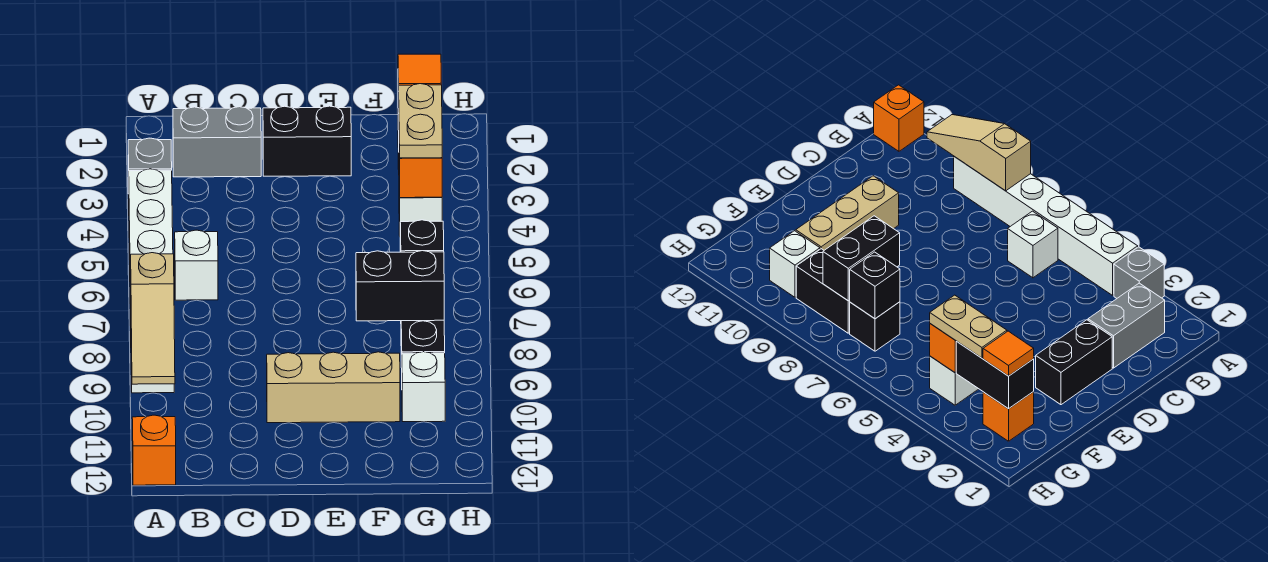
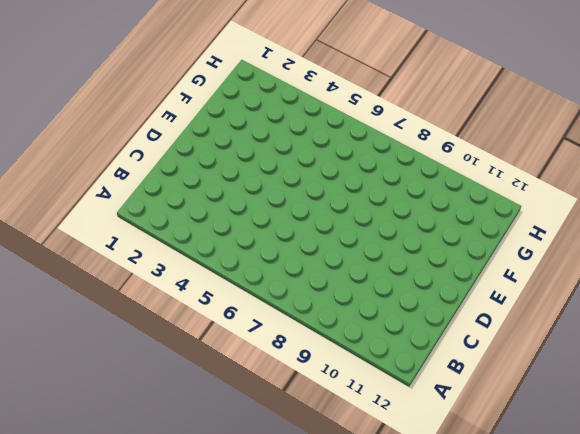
none -> grey 1x1 brick [128,138,172,194]
none -> white 1x6 brick [129,169,174,393]
none -> orange 1x1 brick [132,415,176,485]

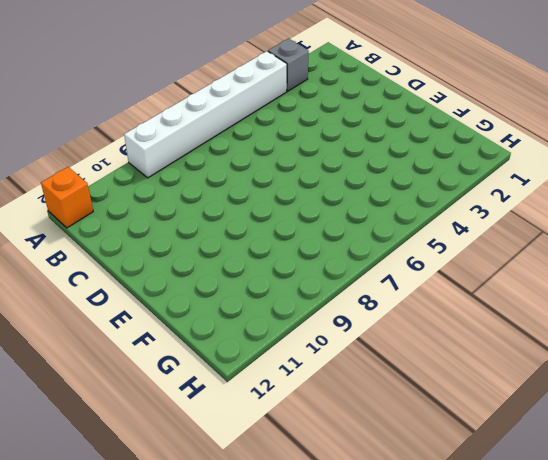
none -> grey 1x2 brick [173,107,261,177]
none -> white 1x1 brick [175,230,218,300]
none -> black 1x2 brick [263,106,351,176]

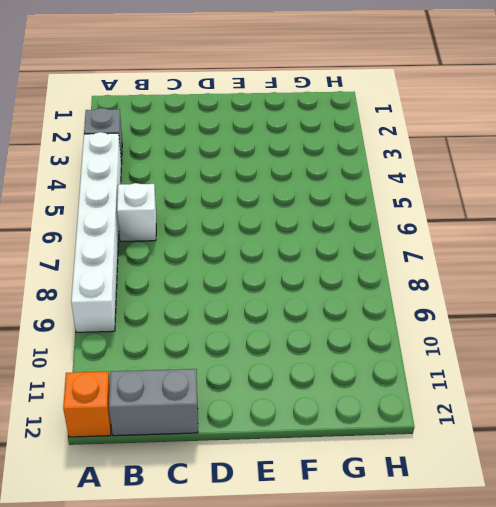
grey 1x2 brick [109,369,198,436] -> grey 1x2 brick moved to [173,107,261,177]
none -> black 1x2 brick [263,106,351,176]
none -> tan 1x3 brick [267,352,400,423]
none -> orange 1x1 brick [983,392,1034,441]

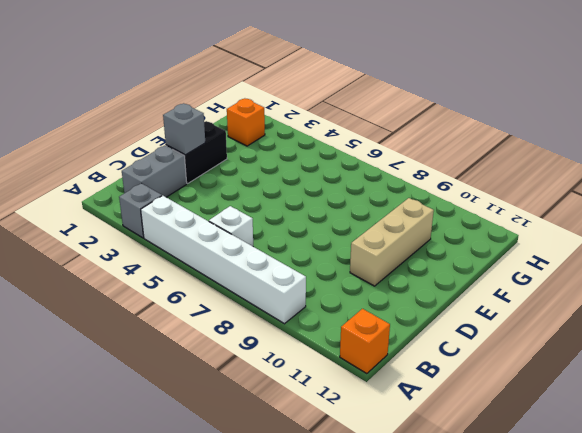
grey 1x1 brick [163,103,205,155] -> none
none -> white 1x1 brick [399,196,442,235]
none -> black 1x1 brick [850,302,900,351]
none -> black 1x2 brick [401,320,445,368]

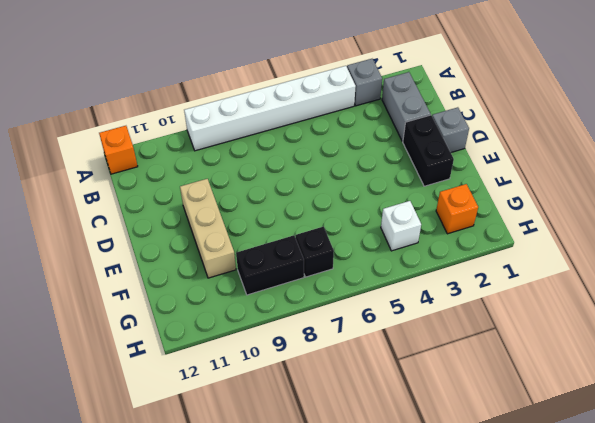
grey 1x1 brick [432,107,469,152] -> none
none -> white 1x1 brick [175,230,218,300]
none -> white 1x1 brick [402,352,445,422]
none -> tan 1x3 slope [131,253,175,384]

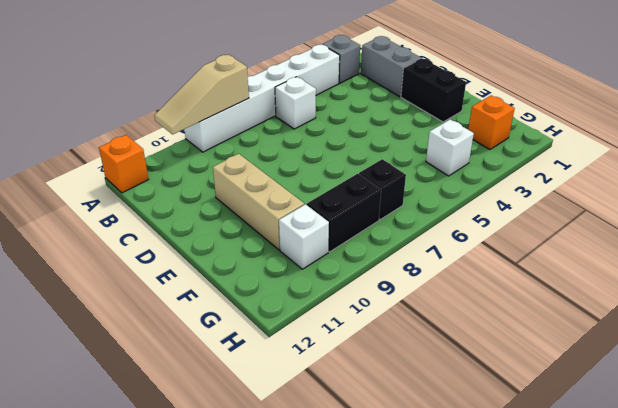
none -> black 1x2 brick [356,251,444,321]
none -> black 1x2 brick [956,342,1034,409]
none -> orange 1x1 brick [399,157,442,198]

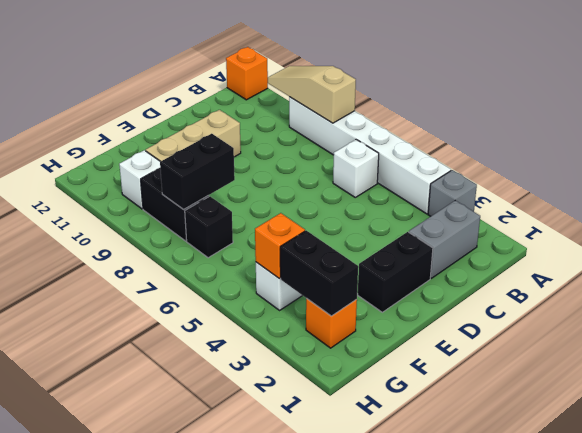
none -> black 1x1 brick [400,220,444,252]
none -> orange 1x1 tile [398,54,441,90]
none -> tan 1x2 plate [398,84,442,158]

